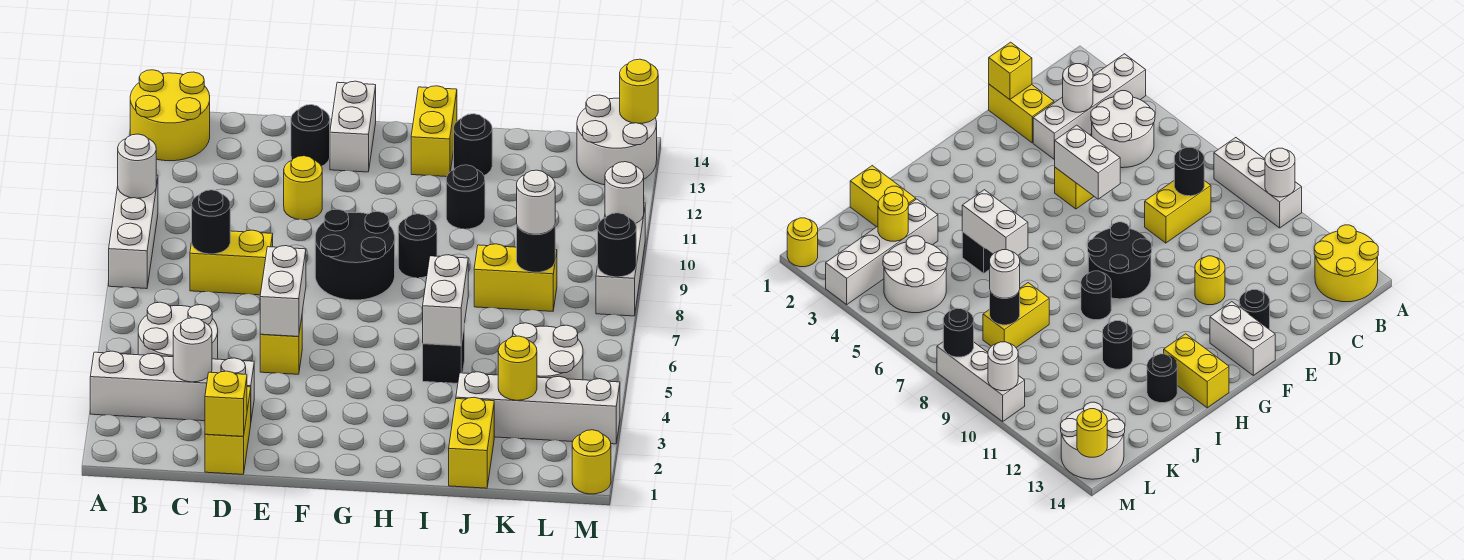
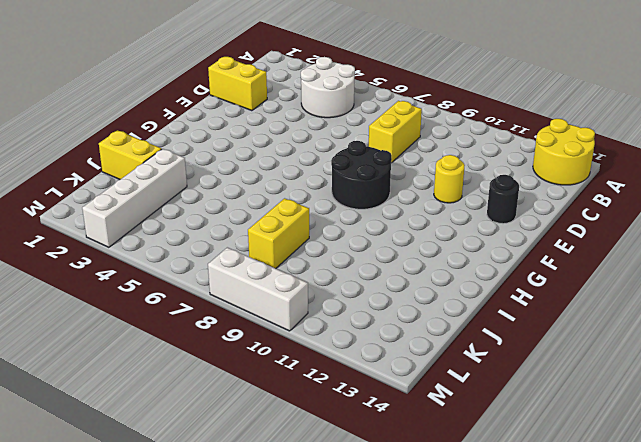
none -> white 1x4 brick [90,351,254,421]
none -> white 1x3 brick [109,175,158,289]
none -> yellow 1x1 brick [260,318,302,374]
none -> white 1x2 brick [330,81,376,172]

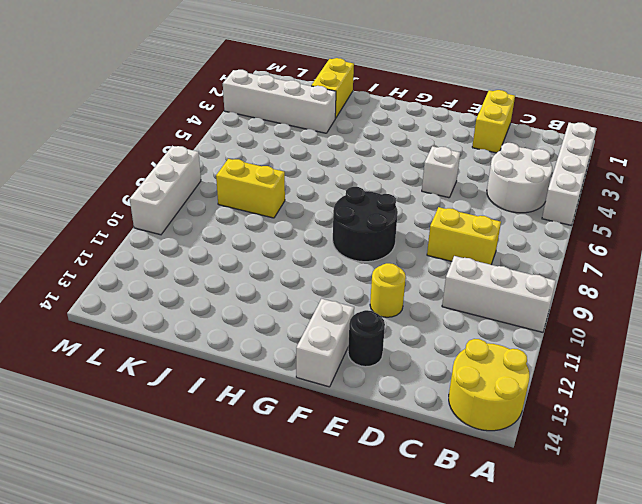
white 1x4 brick [542,123,597,225] -> white 1x4 brick turned to [90,351,254,421]
white 1x3 brick [442,256,556,332] -> white 1x3 brick turned to [109,175,158,289]
white 1x1 brick [422,146,460,198] -> yellow 1x1 brick [260,318,302,374]
none -> black 1x1 round brick [398,214,437,278]
none -> yellow 1x2 brick [411,86,457,177]
none -> black 1x1 brick [423,324,465,383]
none -> black 1x1 round brick [446,165,485,229]

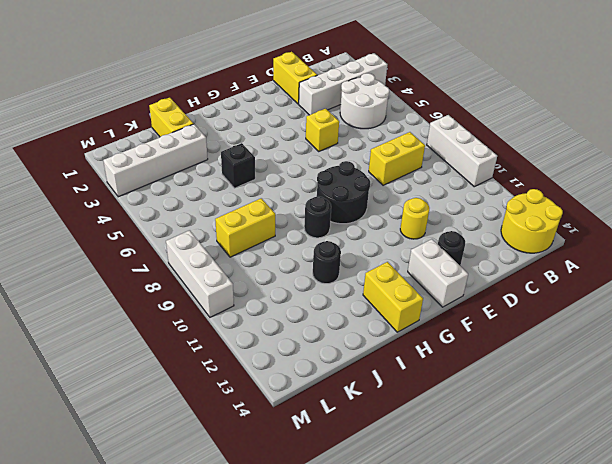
none -> black 1x1 round brick [454,114,492,175]
none -> white 2x2 round brick [510,323,583,380]
none -> white 2x2 round brick [577,95,657,185]
none -> yellow 1x1 round brick [572,430,611,494]

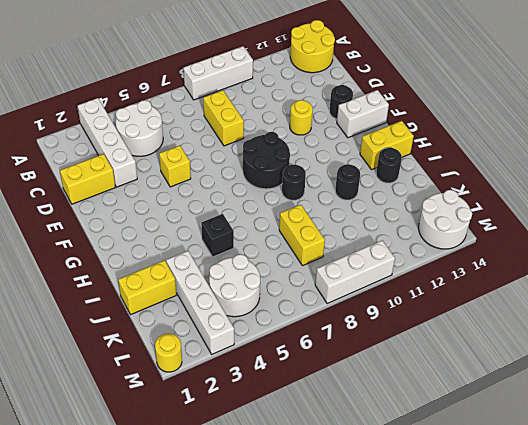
none -> white 1x1 round brick [118,134,156,198]
none -> white 1x1 round brick [173,318,212,382]
none -> black 1x1 round brick [192,190,230,254]
none -> yellow 1x1 brick [205,371,247,436]

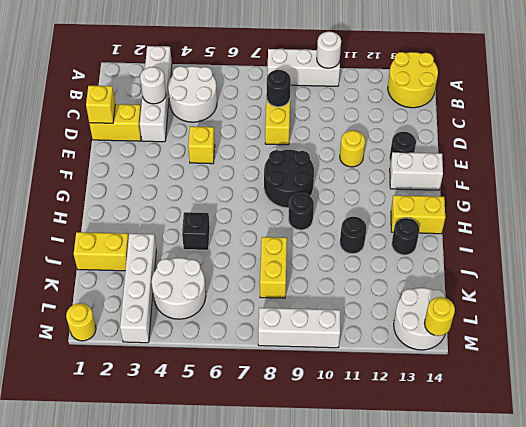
none -> white 1x2 brick [260,246,306,336]
none -> white 1x2 brick [423,255,468,346]
none -> yellow 1x1 round brick [498,336,537,400]
none -> black 1x1 round brick [517,225,555,272]

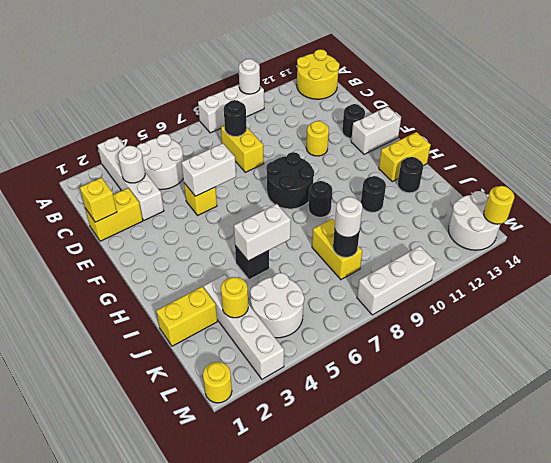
none -> black 1x1 round brick [598,213,636,277]
none -> white 1x1 round brick [605,162,644,224]

